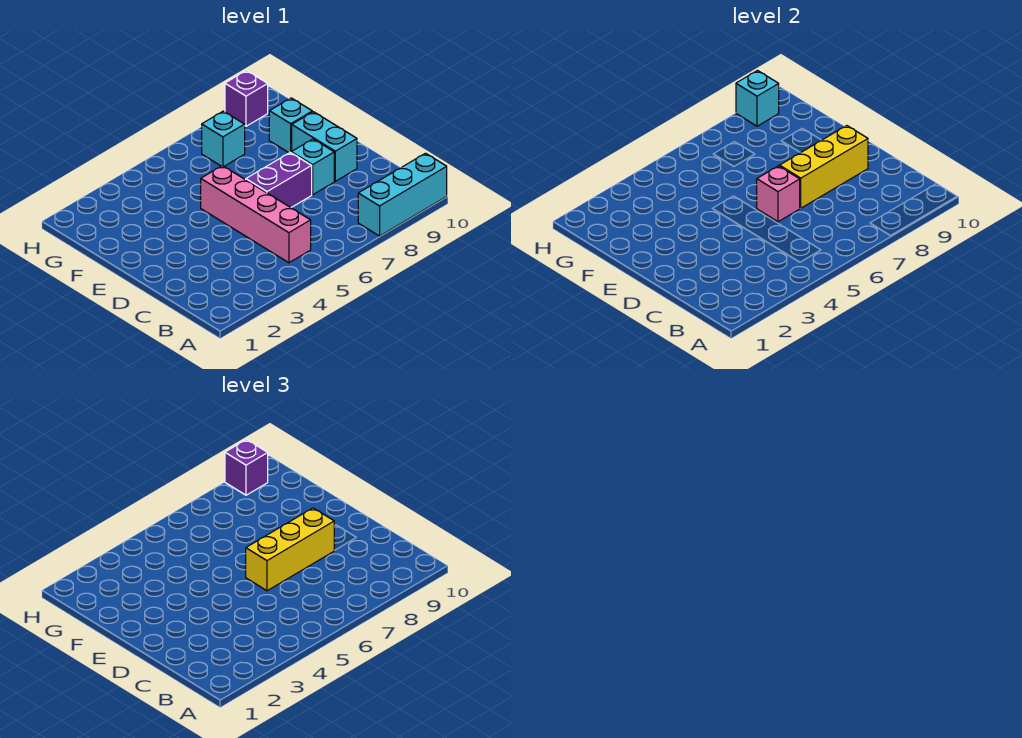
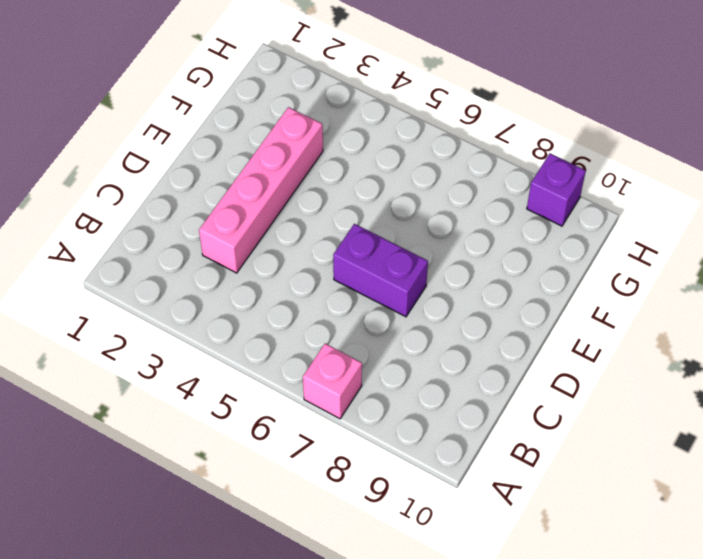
pink 1x1 brick [303,344,362,419] -> pink 1x1 brick moved to [757,166,800,222]
pink 1x4 brick [199,107,323,273] -> pink 1x4 brick moved to [201,166,311,263]
none -> cyan 1x3 brick [358,153,447,236]
none -> cyan 1x1 brick [291,139,334,195]
none -> cyan 1x2 brick [292,112,357,181]

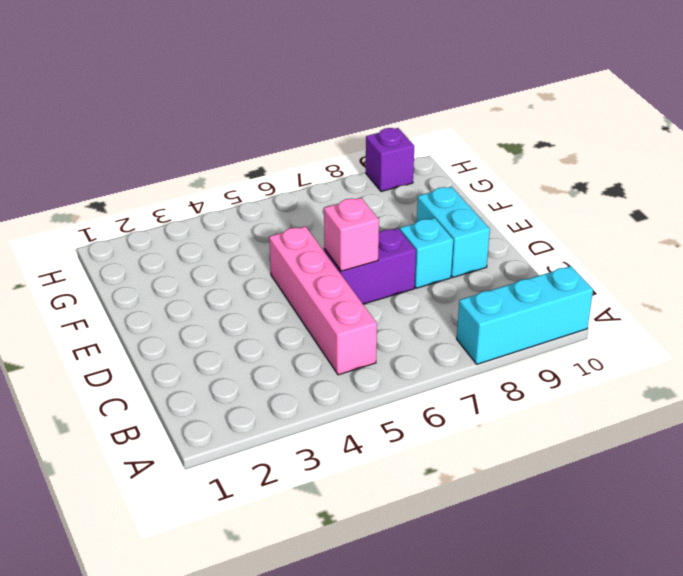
none -> cyan 1x1 brick [269,98,312,153]
none -> cyan 1x1 brick [202,111,245,166]
none -> yellow 1x3 brick [780,126,868,208]

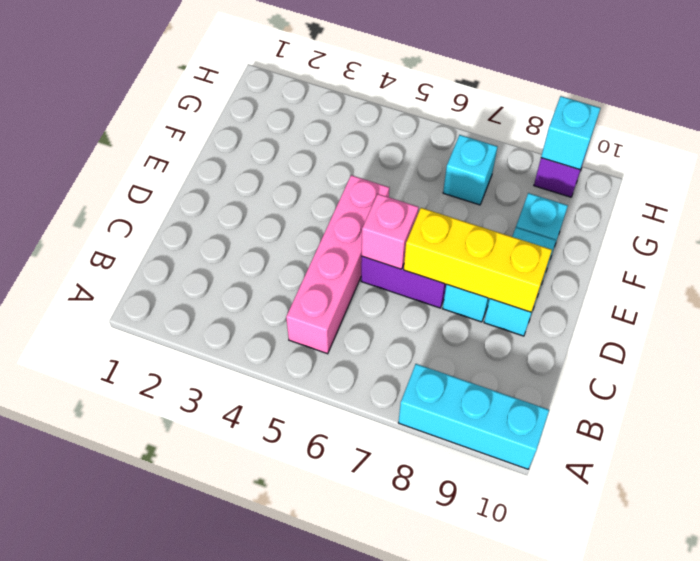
none -> yellow 1x3 brick [246,508,334,591]
none -> purple 1x1 brick [225,440,268,495]

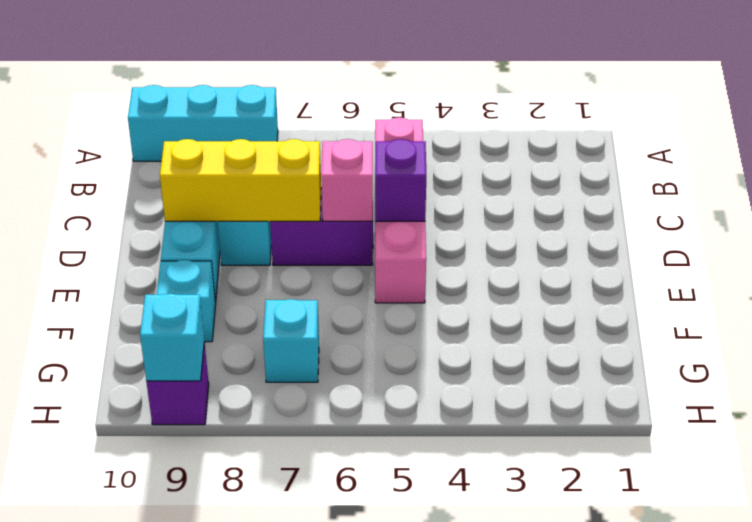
purple 1x1 brick [375,139,426,221] -> purple 1x1 brick moved to [225,440,268,495]
none -> yellow 1x3 brick [246,508,334,591]

